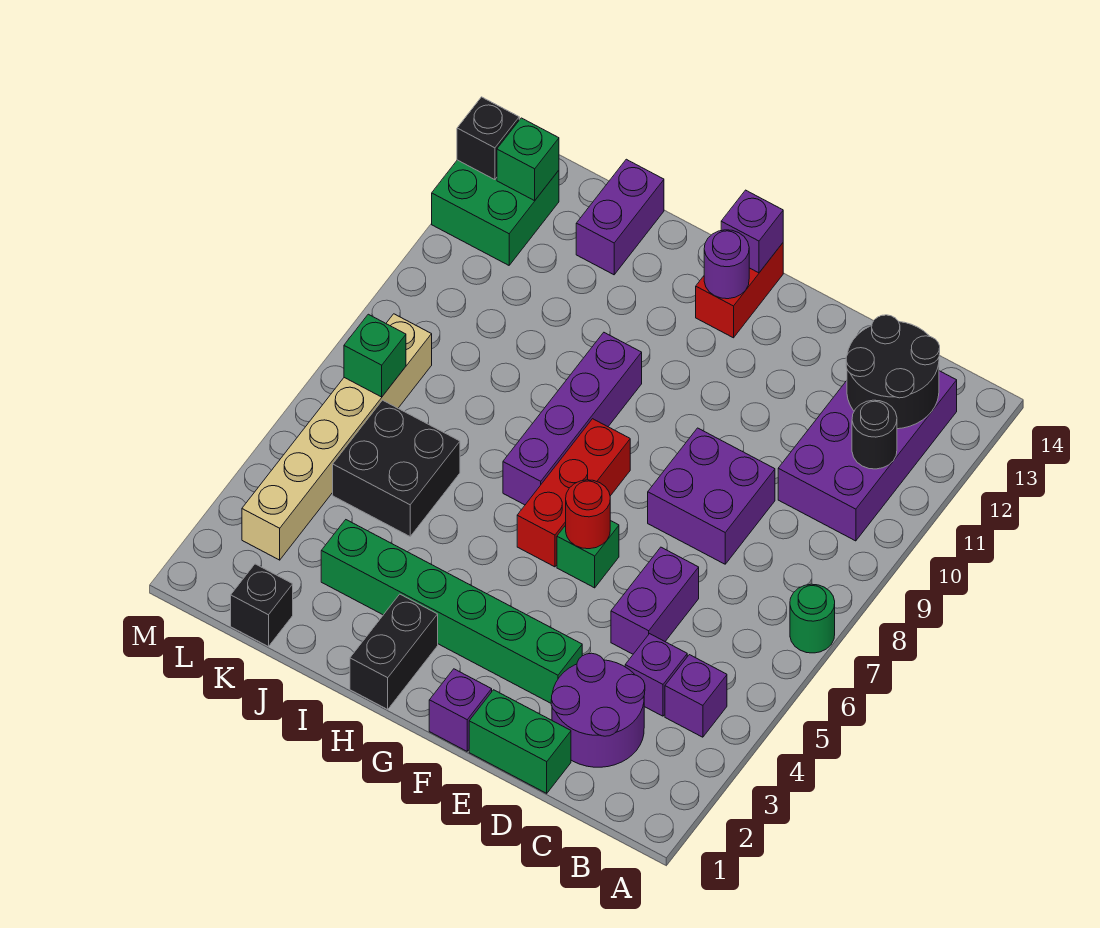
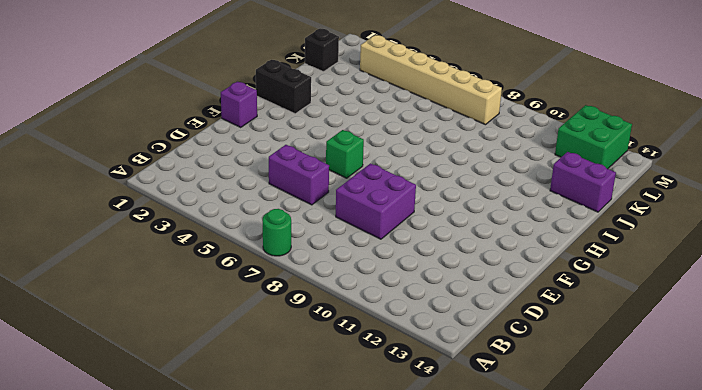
none -> purple 1x1 brick [665,655,727,737]
none -> purple 2x4 brick [778,371,957,541]
none -> purple 2x2 round brick [551,653,645,767]

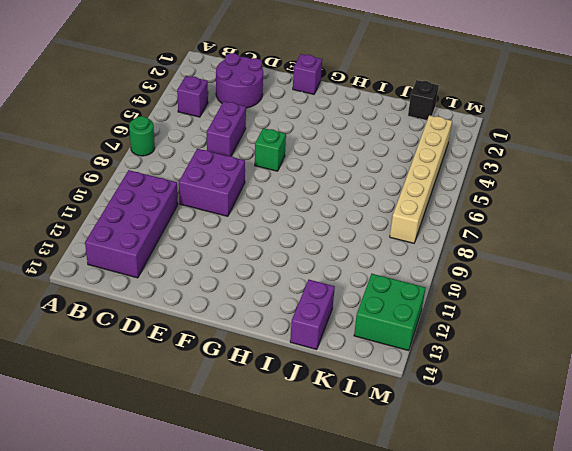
none -> purple 1x1 brick [625,634,687,716]
none -> green 1x2 brick [469,690,571,793]
none -> green 1x6 brick [321,520,582,703]

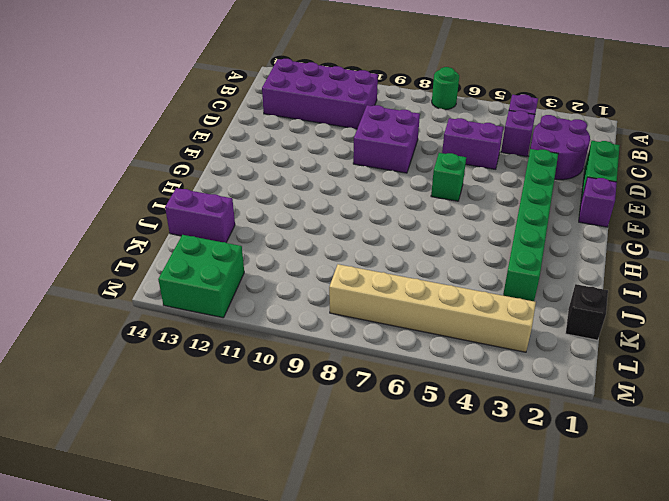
none -> red 1x3 brick [517,419,630,567]
none -> red 1x2 brick [696,243,783,338]
none -> black 1x2 brick [350,594,438,709]

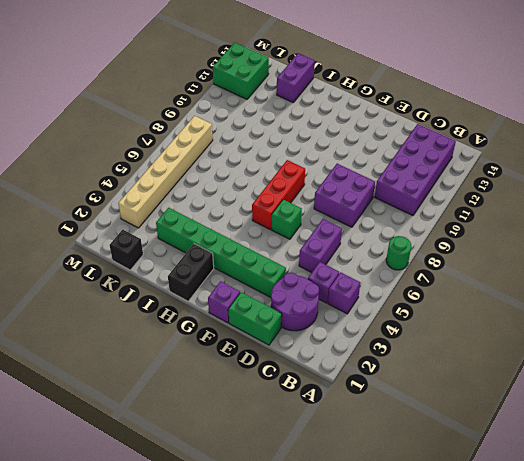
none -> red 1x2 brick [696,243,783,338]
none -> purple 1x4 brick [503,333,642,505]
none -> black 2x2 brick [333,400,460,536]

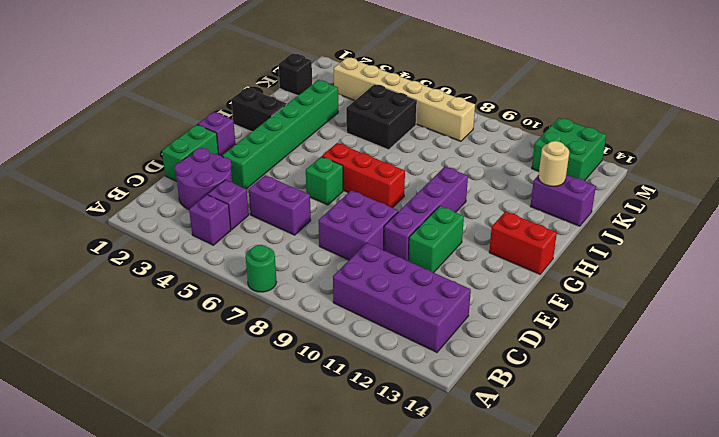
purple 1x4 brick [384,167,468,261] -> purple 1x4 brick turned to [503,333,642,505]
green 1x2 brick [409,206,464,273] -> none
tan 1x1 round brick [538,141,569,186] -> none
none -> black 1x1 round brick [852,400,897,469]
none -> black 2x2 round brick [846,315,940,429]
none -> red 1x1 round brick [566,480,610,549]

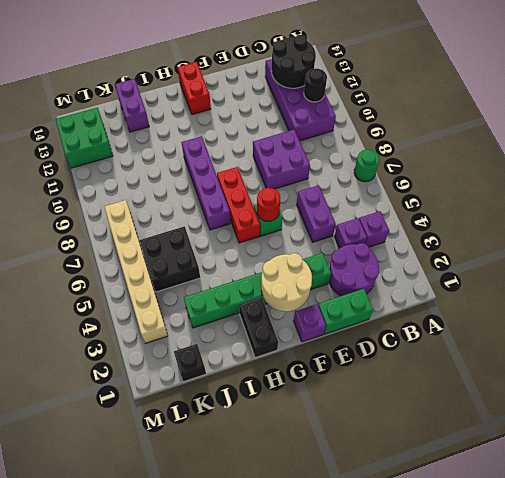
tan 2x2 round brick [261,253,312,312] -> none
none -> purple 1x1 round brick [704,230,749,299]
none -> purple 1x1 brick [721,190,783,273]
none -> green 1x1 brick [344,314,406,397]

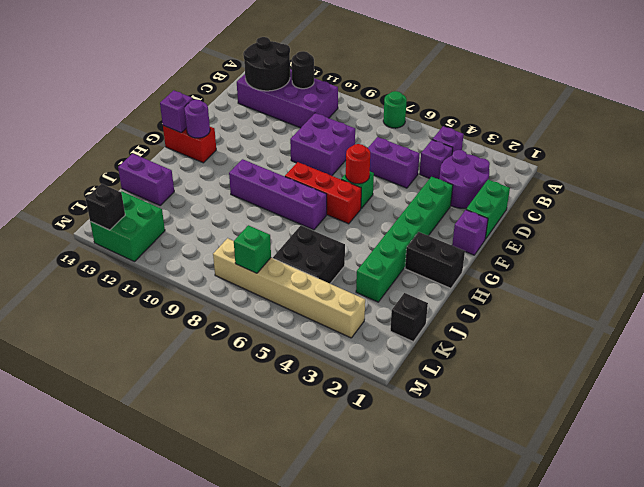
none -> green 1x1 brick [497,118,559,201]

